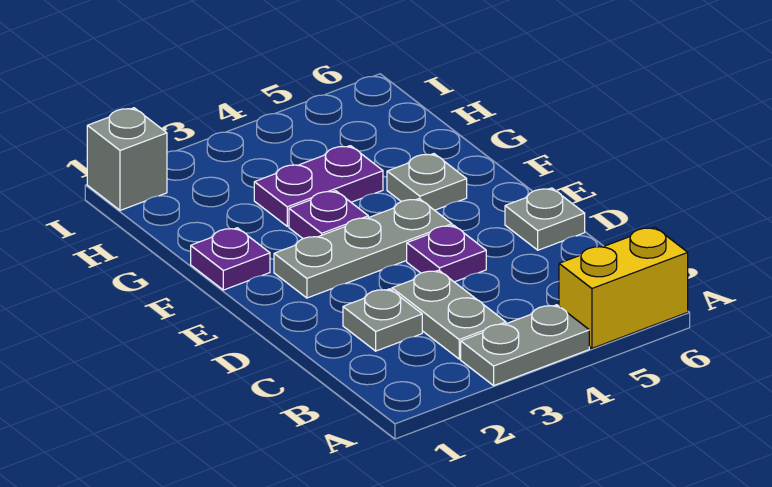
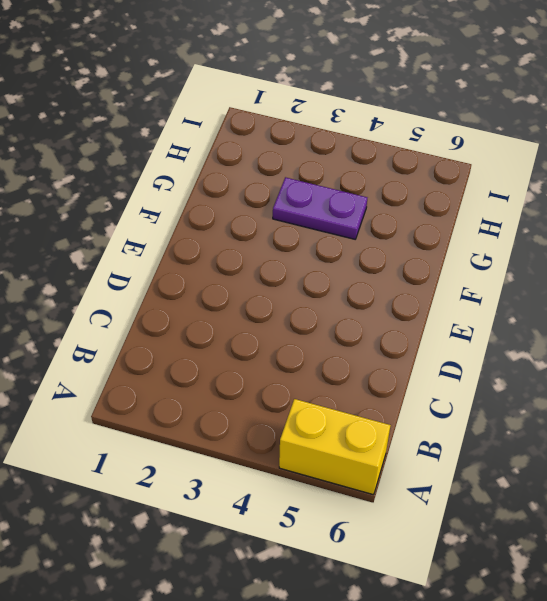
none -> grey 1x2 plate [461,305,589,385]
none -> grey 1x2 plate [392,270,506,359]
none -> grey 1x1 plate [343,289,422,351]

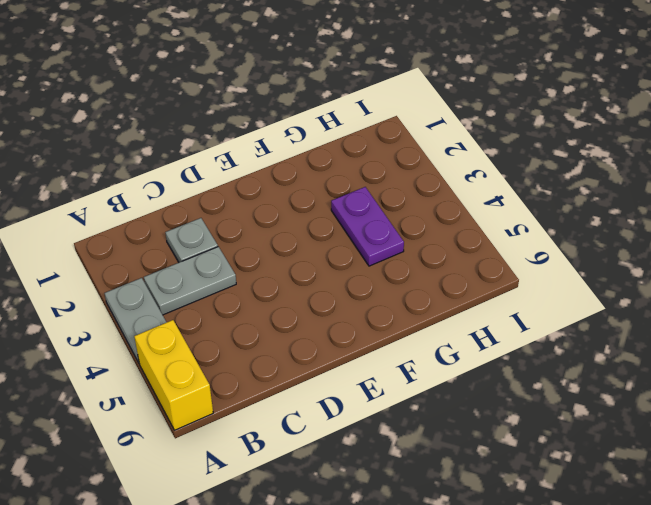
none -> purple 1x1 plate [407,225,486,282]
none -> grey 1x1 plate [505,188,585,250]
none -> grey 1x3 plate [274,199,452,298]

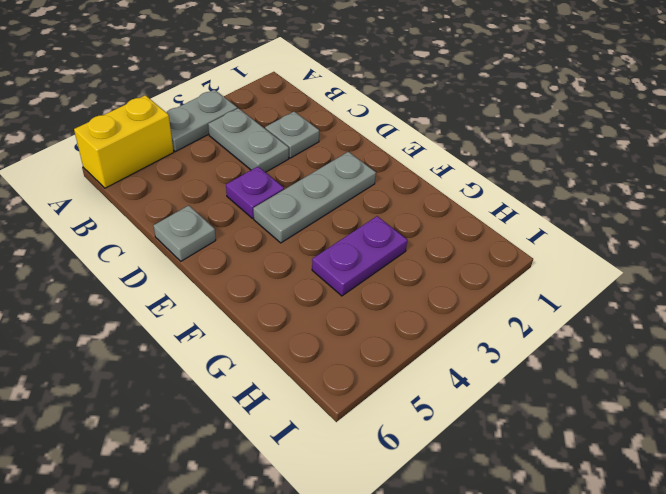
none -> purple 1x1 plate [191,228,270,290]
none -> purple 1x1 plate [289,191,368,238]
none -> grey 1x1 plate [387,154,467,210]

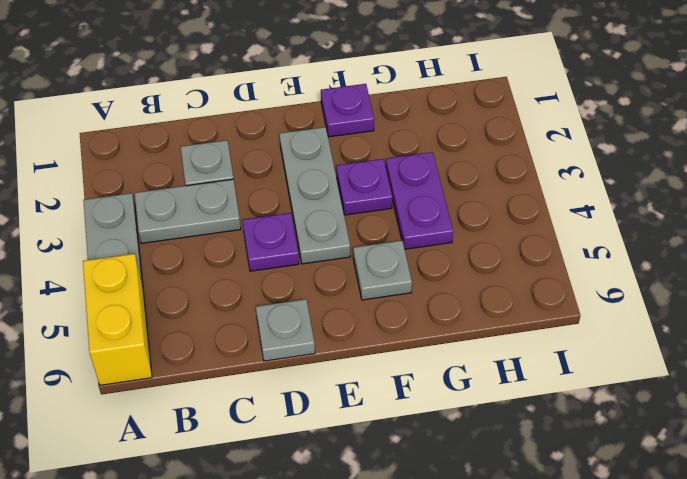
none -> grey 1x1 brick [87,108,167,210]

